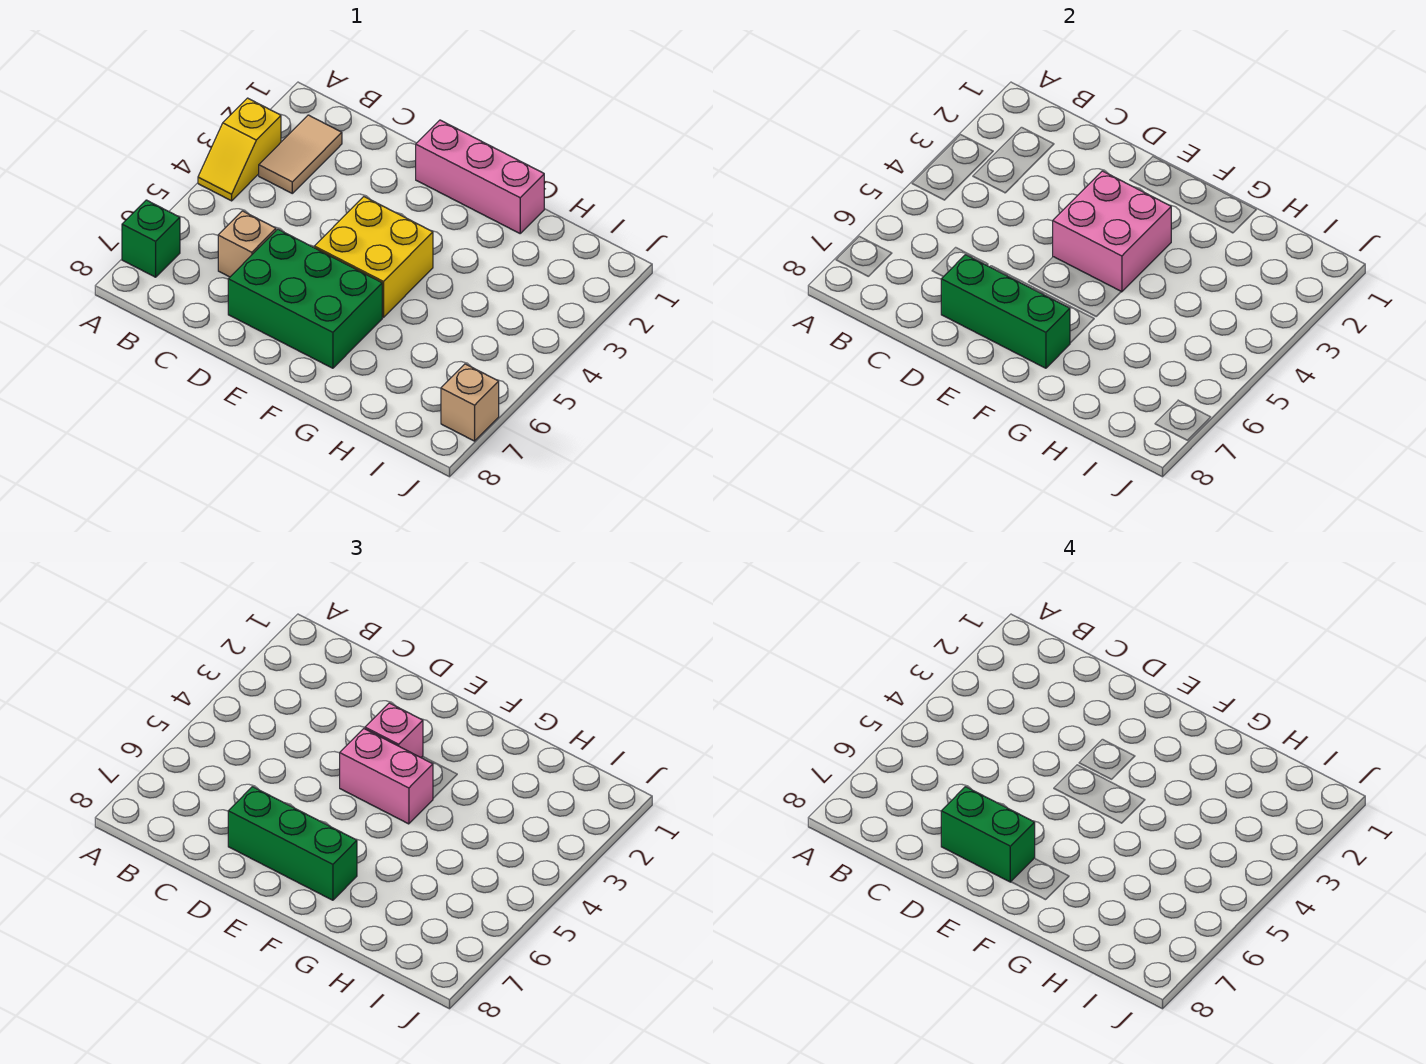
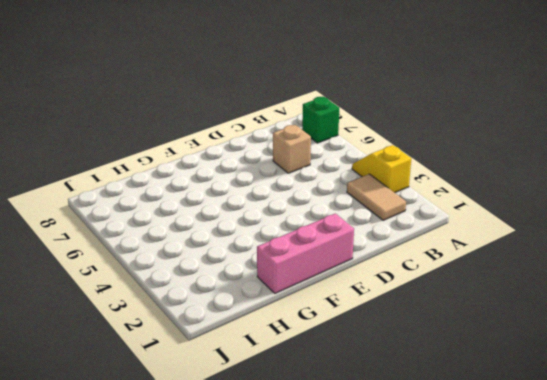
none -> green 2x3 brick [228,229,382,368]
none -> yellow 2x2 brick [314,197,433,317]
none -> tan 1x1 brick [441,364,499,441]

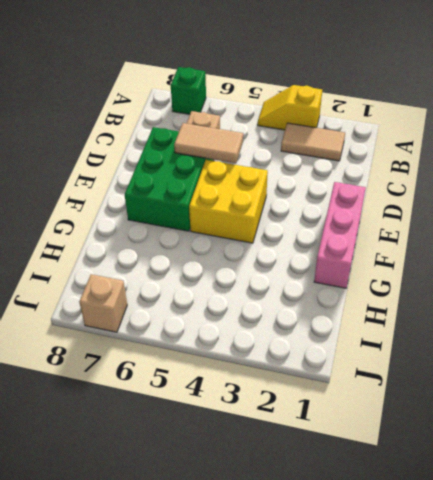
tan 1x2 tile [174,123,243,163] -> none
none -> green 1x3 brick [941,255,1070,368]
none -> pink 2x2 brick [1053,171,1171,292]
none -> green 1x3 brick [228,787,357,900]

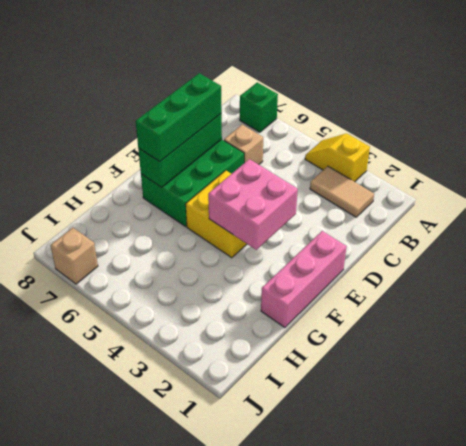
none -> pink 1x1 brick [365,703,423,757]
none -> pink 1x2 brick [340,729,433,824]
none -> green 1x2 brick [941,787,1035,882]

